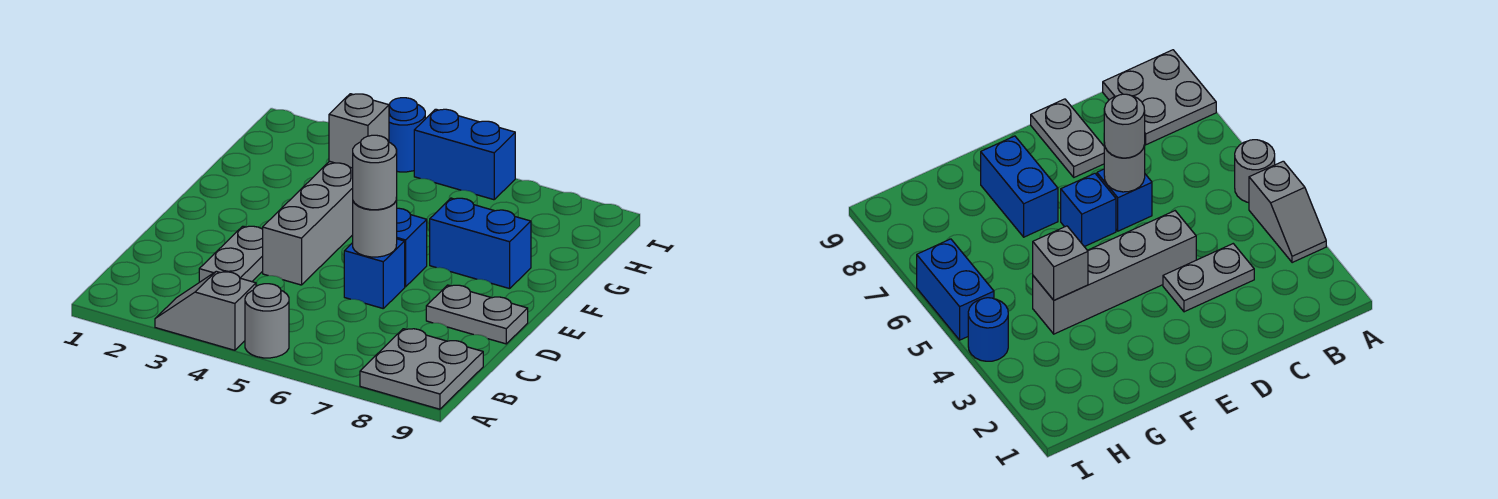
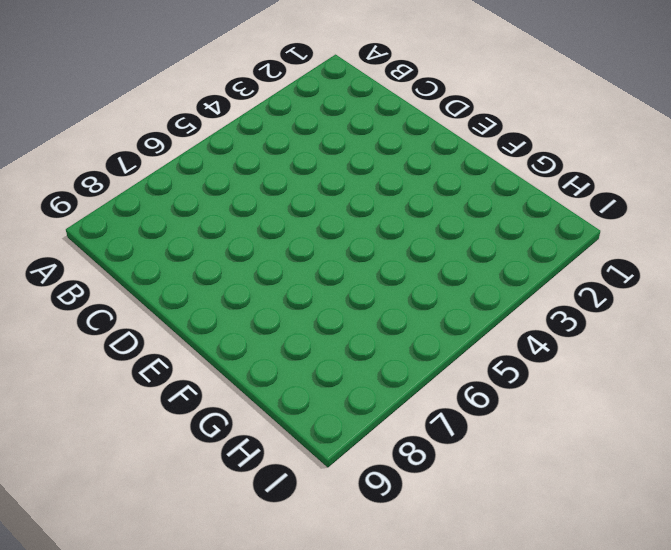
none -> grey 1x2 slope [155,271,256,350]
none -> grey 1x1 round brick [245,284,289,358]
none -> grey 2x2 plate [360,329,483,409]

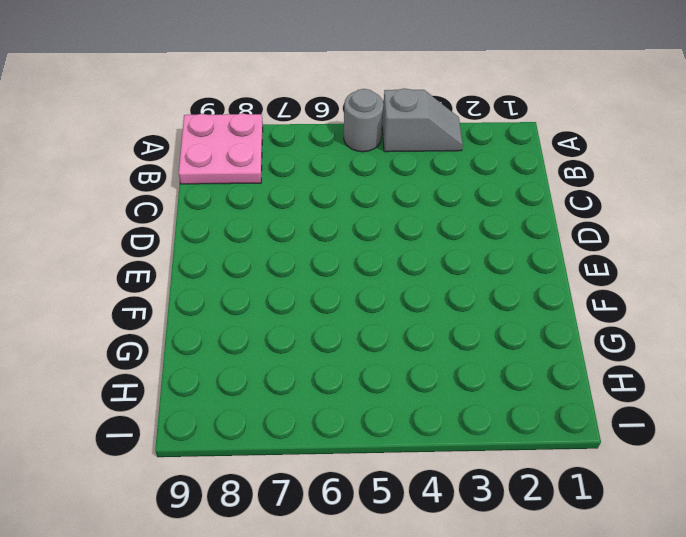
pink 2x2 plate [179,113,263,184] -> grey 2x2 plate [360,329,483,409]
none -> grey 1x2 plate [199,226,263,282]
none -> grey 1x4 brick [263,161,353,285]
none -> blue 1x1 brick [344,239,405,308]

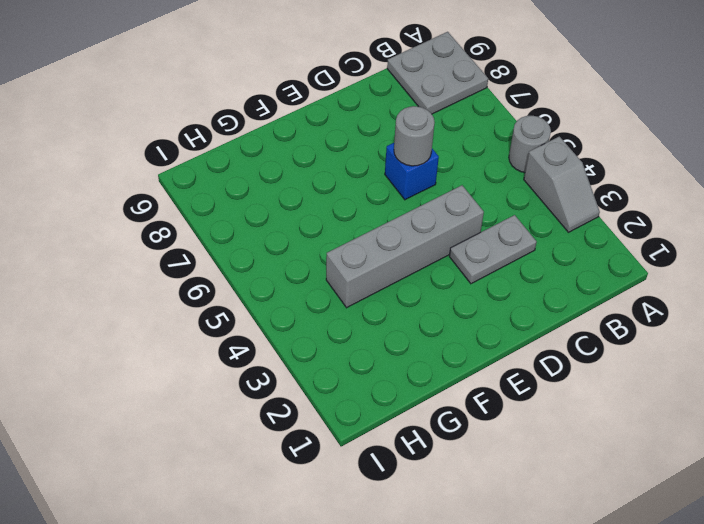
none -> grey 1x2 plate [426,285,528,344]
none -> blue 1x1 brick [397,208,427,287]
none -> blue 1x2 brick [430,198,531,289]

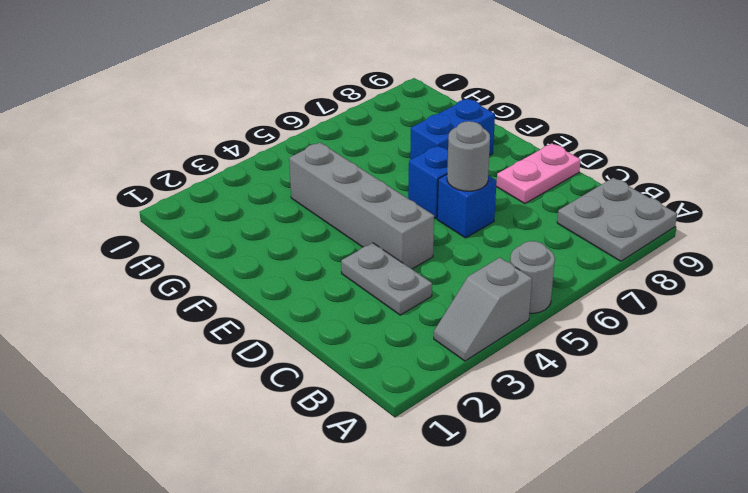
pink 1x2 plate [496,143,581,204] -> grey 1x2 plate [426,285,528,344]
none -> blue 1x1 round brick [389,98,425,172]
none -> blue 1x2 brick [414,109,515,200]
none -> grey 1x1 brick [329,94,389,168]

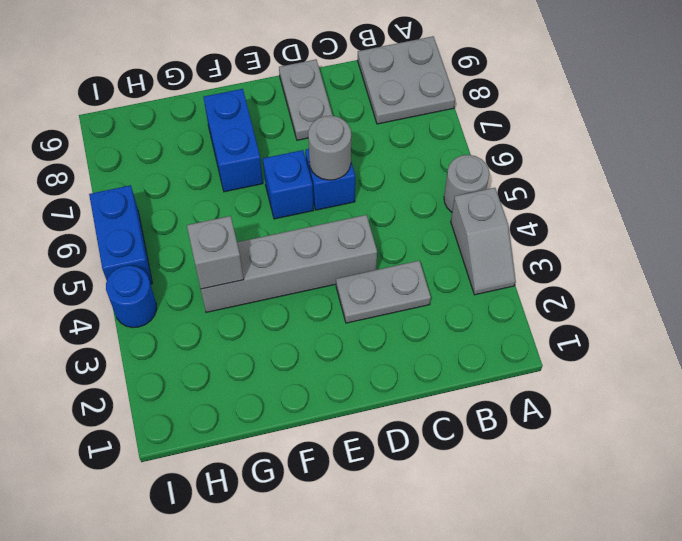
none -> grey 1x1 round brick [353,135,397,210]

